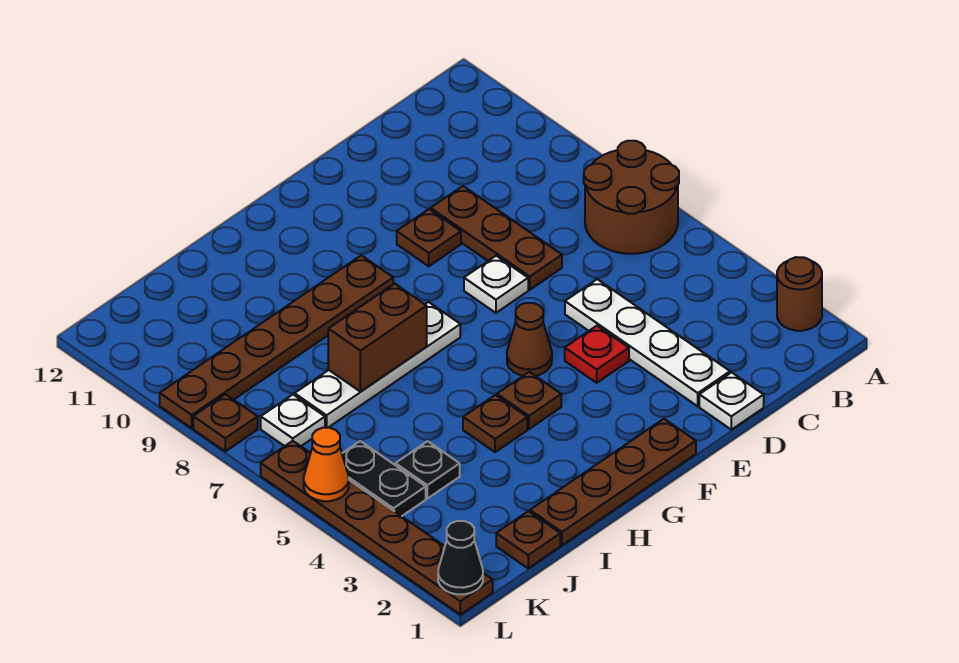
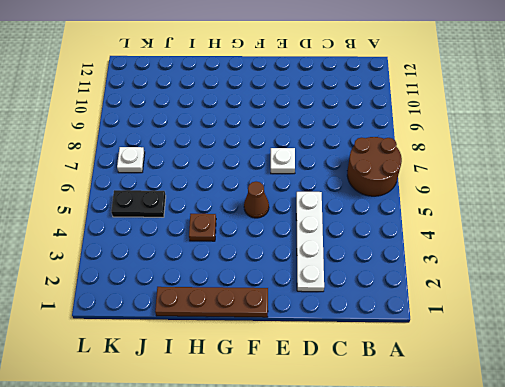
black 1x2 plate [111,190,166,217] -> black 1x2 plate turned to [342,441,426,516]
none -> brown 1x1 round brick [777,257,822,331]
none -> white 1x1 plate [699,372,764,430]
none -> brown 1x3 plate [431,186,562,290]

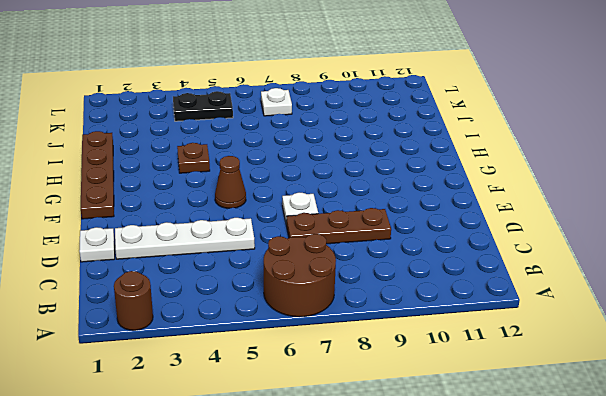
none -> red 1x1 plate [565,326,629,383]
none -> brown 1x1 plate [397,209,461,266]
none -> brown 1x1 plate [497,372,561,429]

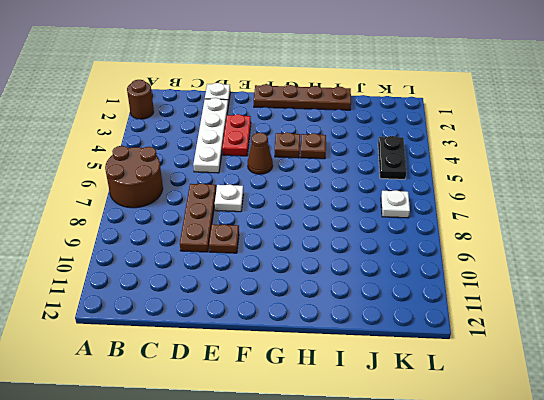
red 1x2 plate [222,114,251,156] -> red 1x1 plate [565,326,629,383]
none -> white 1x4 plate [295,302,460,428]
none -> brown 1x6 plate [160,255,393,428]
none -> brown 1x1 plate [496,511,560,568]

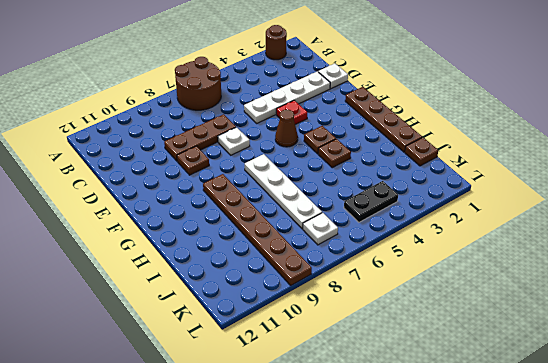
none -> black 1x1 plate [395,441,460,498]
none -> brown 1x6 plate [261,441,493,615]
none -> brown 1x1 plate [193,394,258,451]

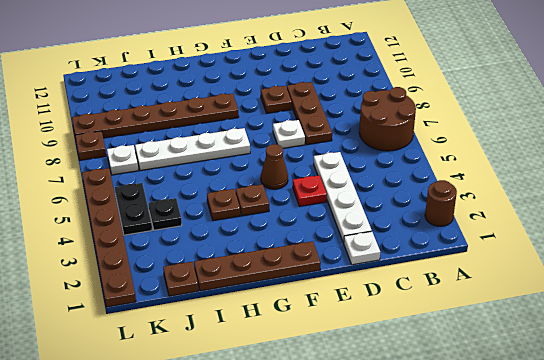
none -> brown 1x2 brick [328,284,427,392]
none -> black 1x1 cone [438,521,483,594]
none -> orange 1x1 cone [304,428,349,501]

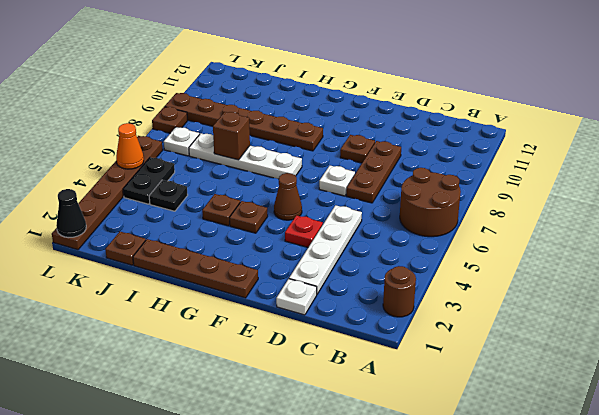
brown 1x1 brick [213,112,250,160] -> brown 1x2 brick [328,284,427,392]

